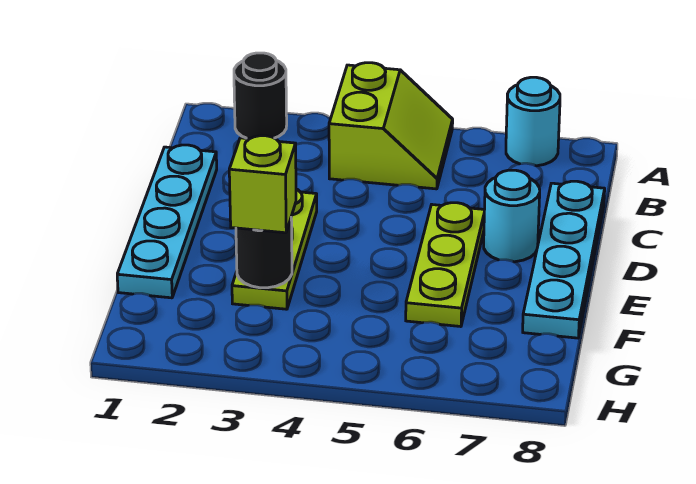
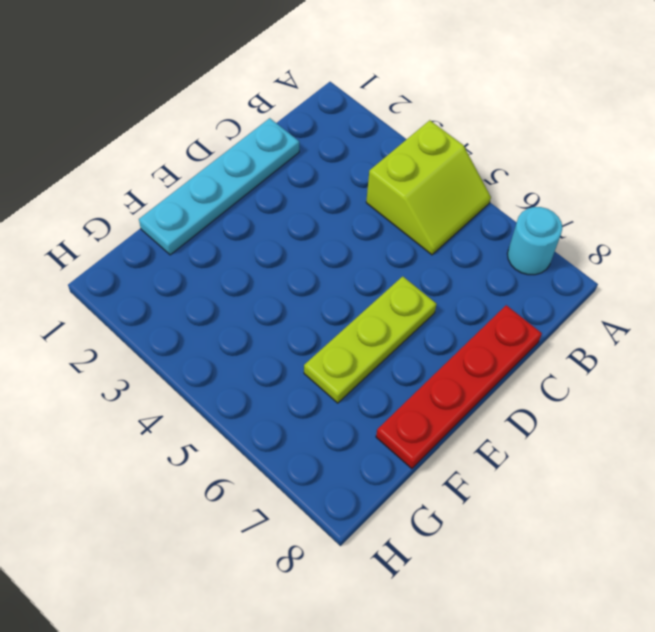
red 1x4 plate [376,305,542,469] -> cyan 1x4 plate [523,181,605,338]
none -> black 1x1 round brick [234,53,287,138]
none -> lime 1x3 plate [232,189,317,309]

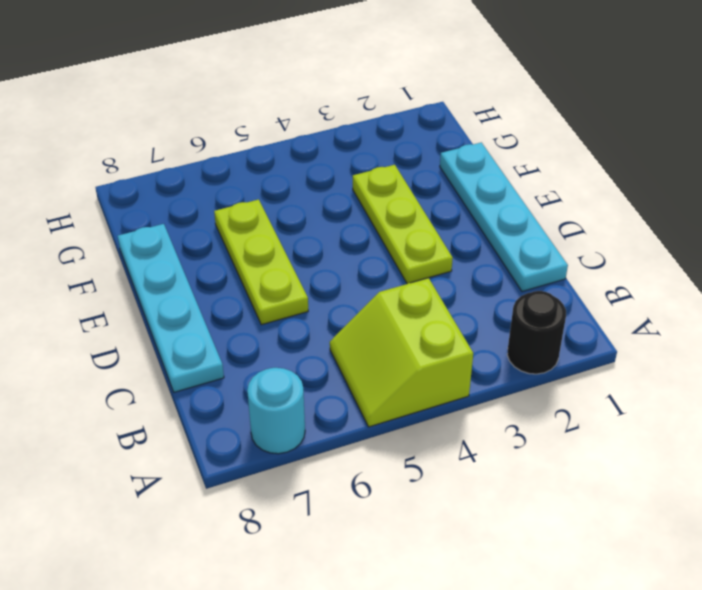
none -> cyan 1x1 round brick [484,170,540,262]
none -> black 1x1 round brick [236,219,292,288]

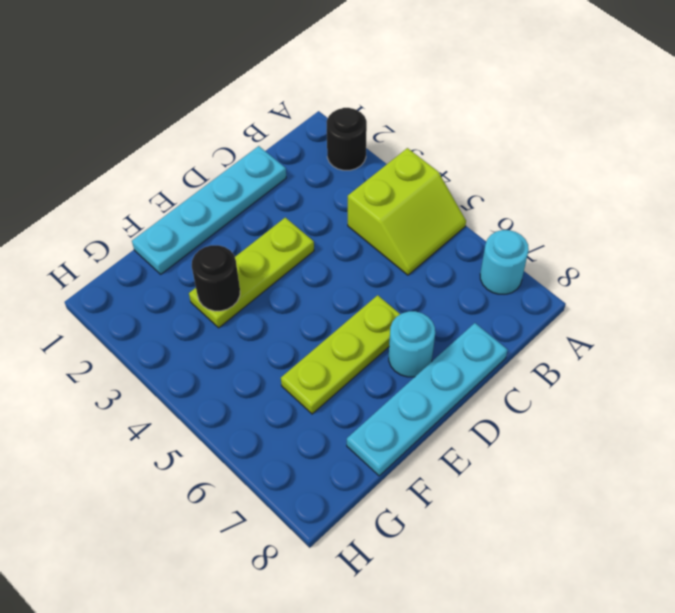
none -> lime 1x1 brick [229,136,296,233]

